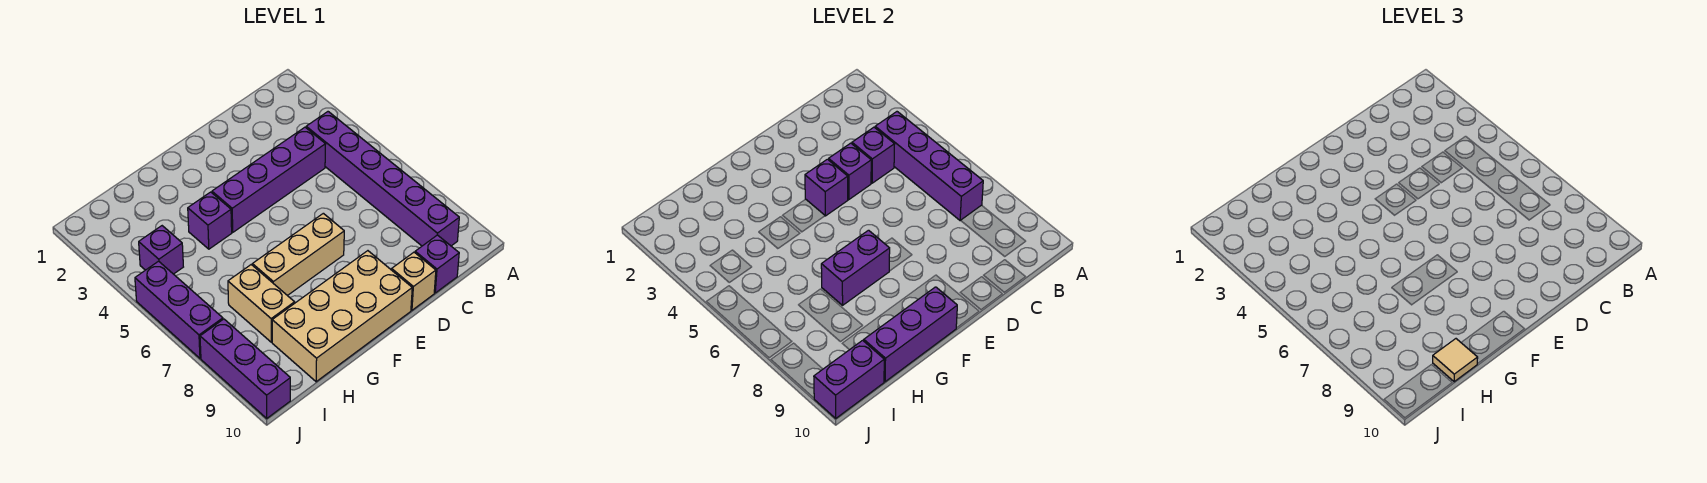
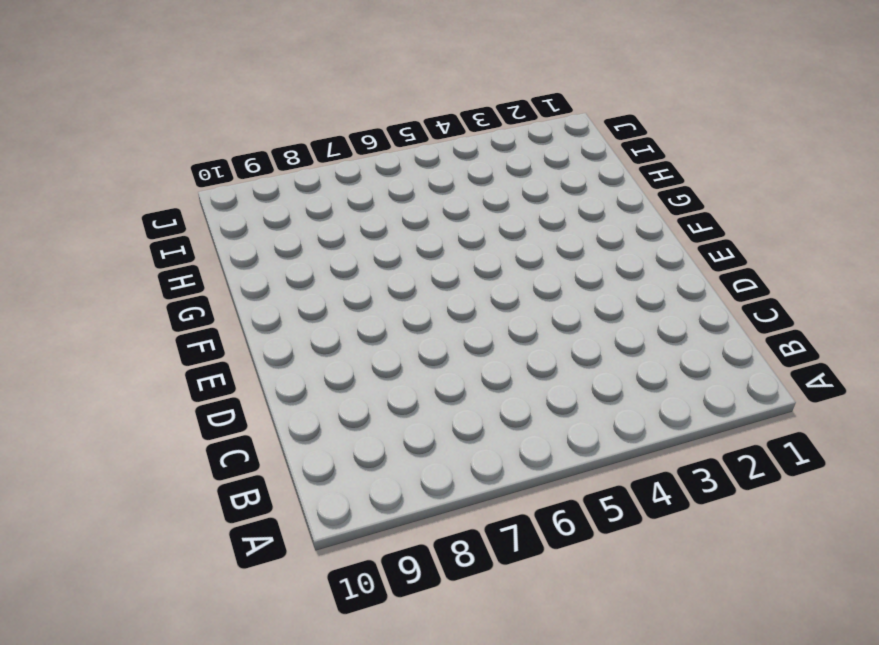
none -> purple 1x6 brick [306,112,459,246]
none -> purple 1x4 brick [212,127,326,232]
none -> purple 1x1 brick [415,235,459,293]

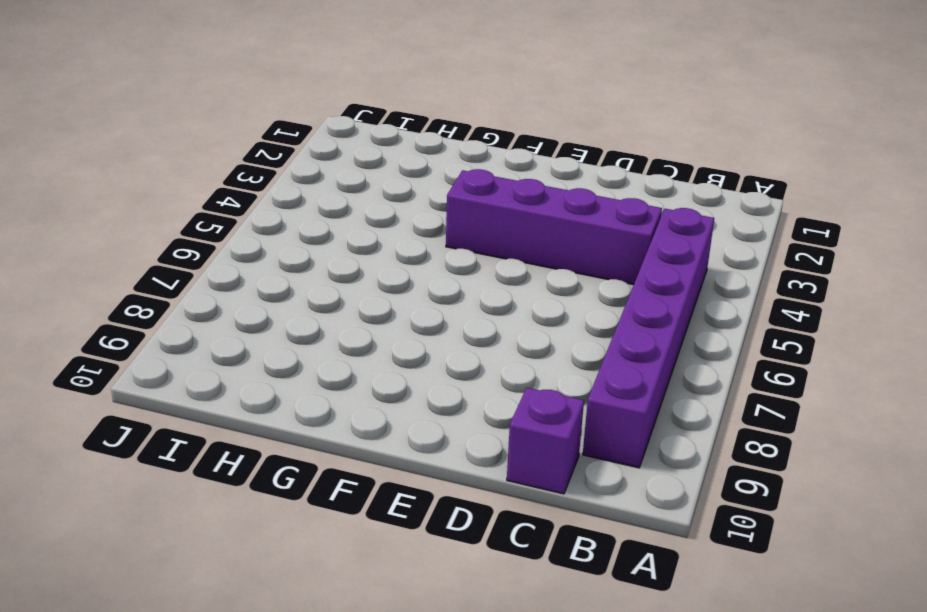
none -> tan 1x1 brick [392,252,436,310]
none -> tan 1x3 brick [252,213,344,296]
none -> tan 2x4 brick [272,251,412,382]

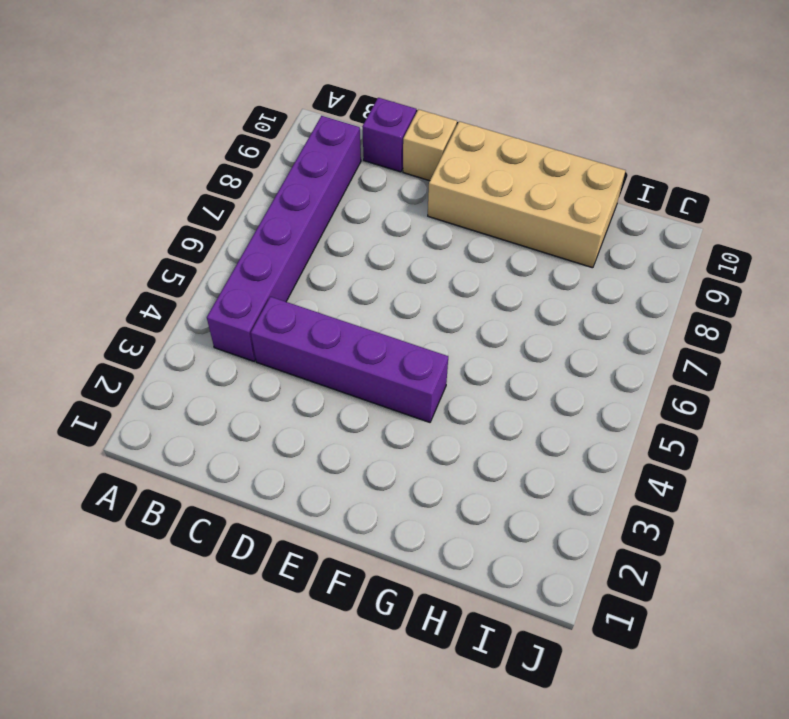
none -> tan 1x3 brick [252,213,344,296]
none -> purple 1x1 brick [188,192,232,249]
none -> tan 1x2 brick [228,265,295,342]

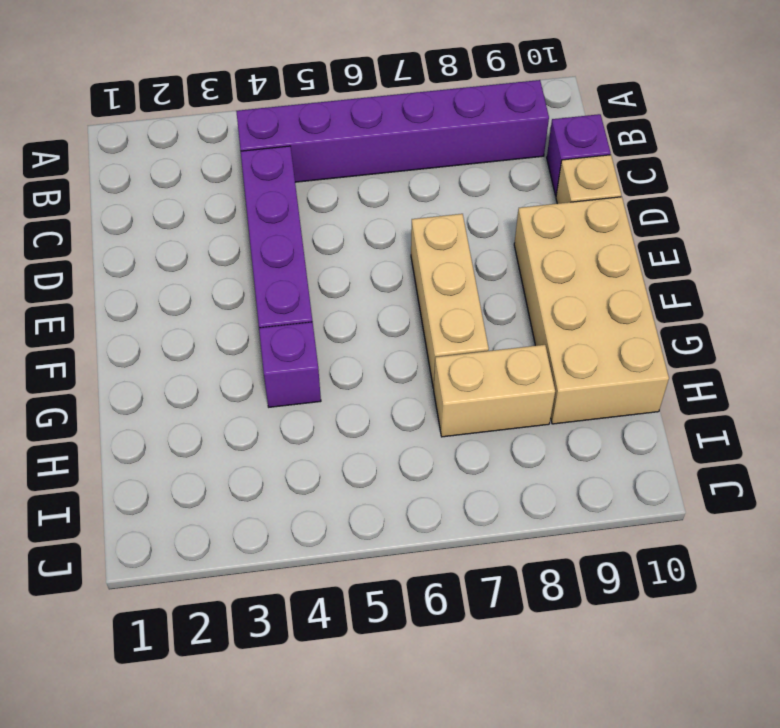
none -> purple 1x1 brick [139,226,183,274]
none -> purple 1x3 brick [135,261,223,358]
none -> purple 1x3 brick [200,319,290,418]

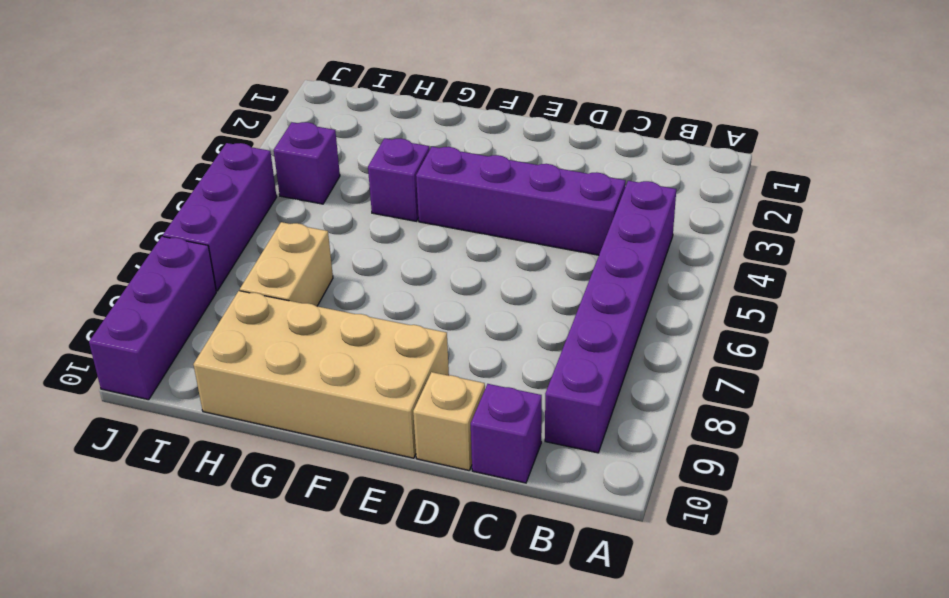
none -> tan 1x3 brick [252,213,344,296]
none -> purple 1x4 brick [875,112,983,220]
none -> purple 1x1 brick [852,127,895,183]

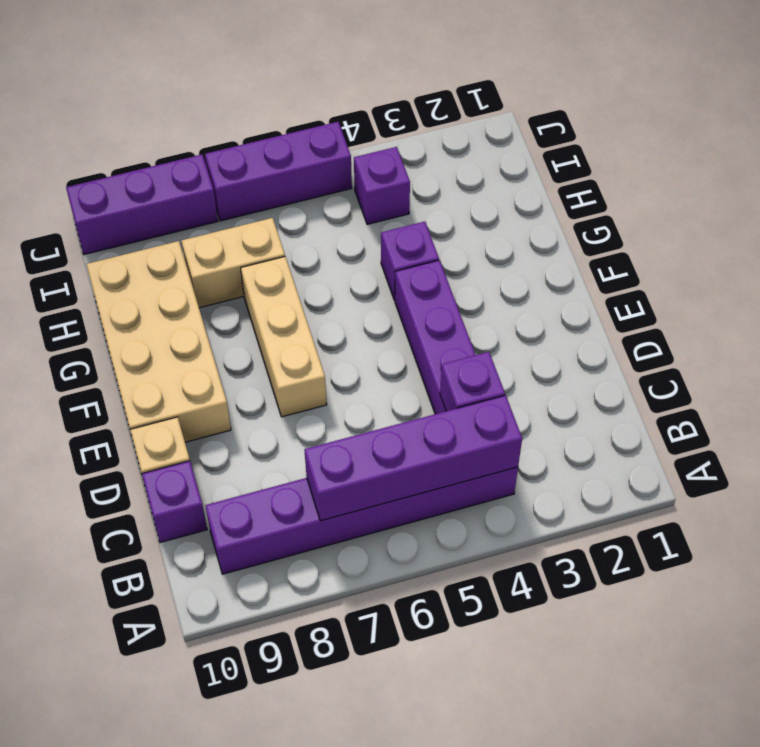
none -> purple 1x1 brick [829,143,871,199]
none -> purple 1x1 brick [805,159,848,216]
none -> purple 1x2 brick [821,230,890,305]

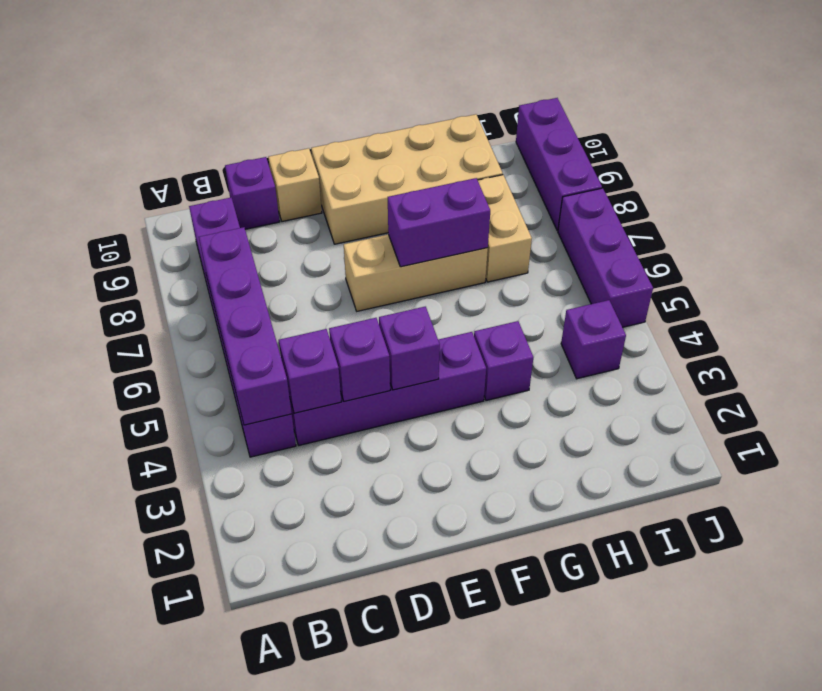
none -> purple 1x3 brick [864,287,957,382]
none -> purple 1x2 brick [814,340,884,418]
none -> tan 1x1 tile [1433,339,1478,382]

